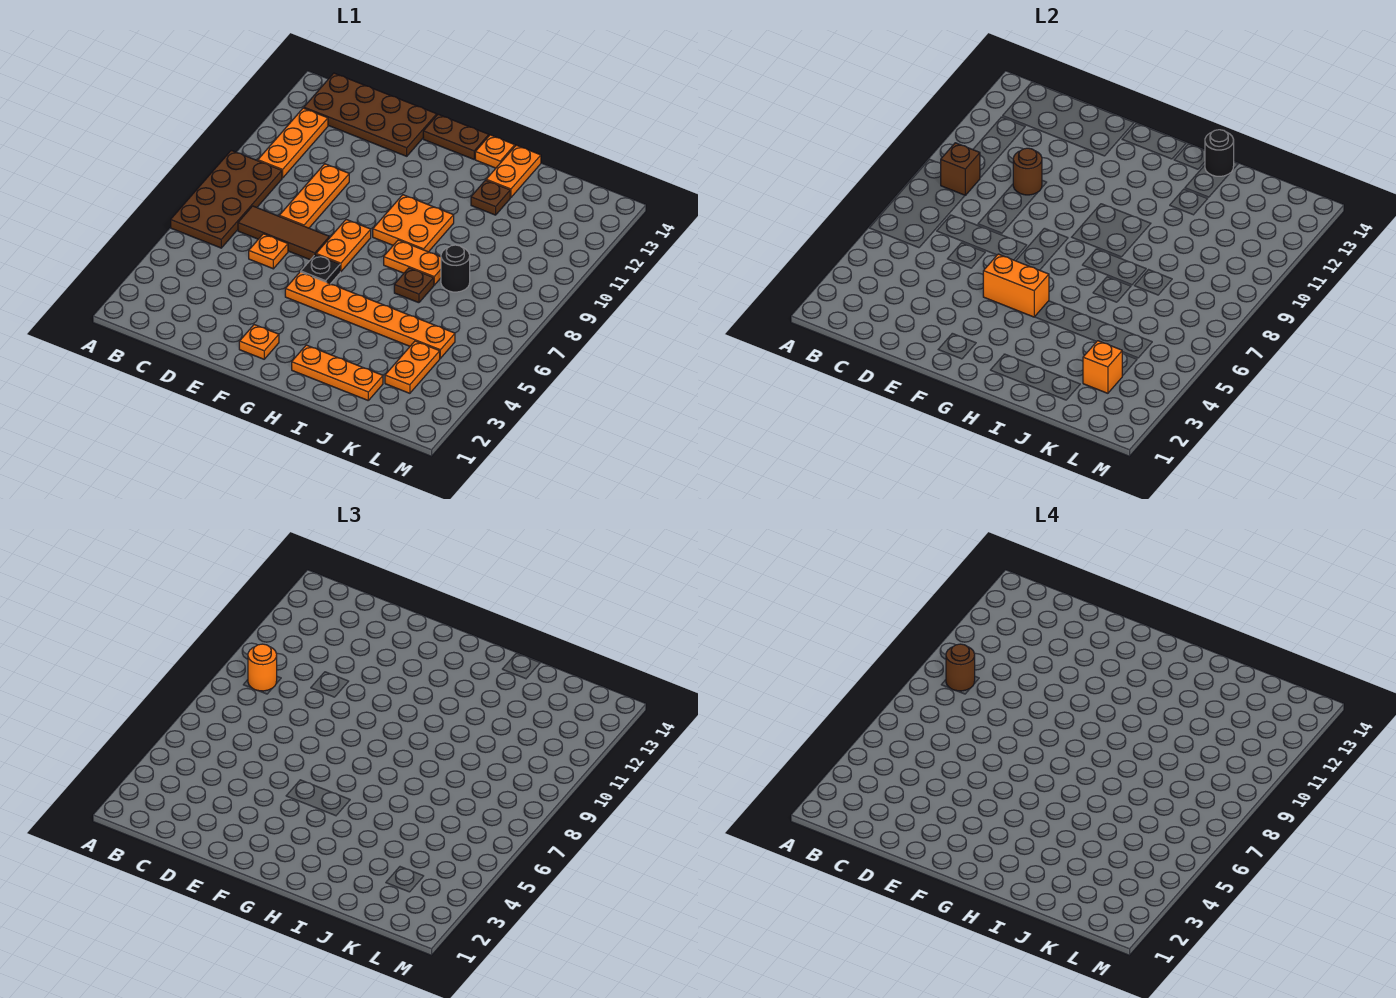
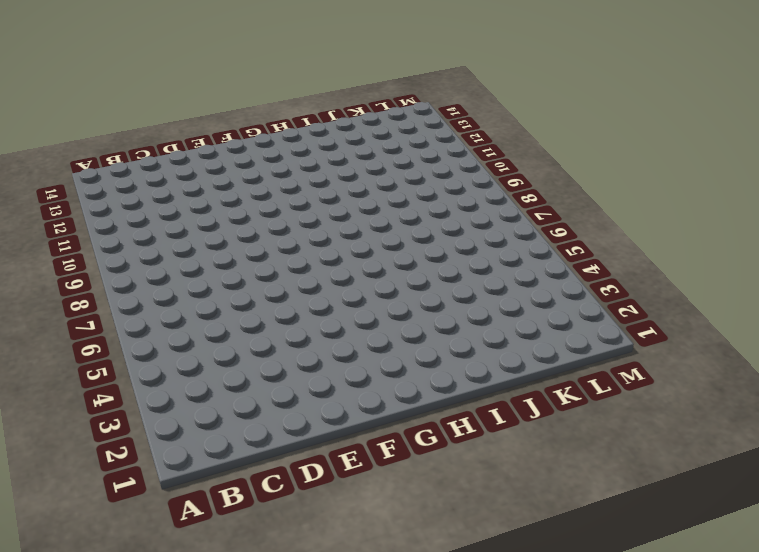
none -> brown 2x4 plate [171,150,282,248]
none -> orange 1x3 plate [258,108,328,178]
none -> brown 2x4 plate [304,73,437,156]

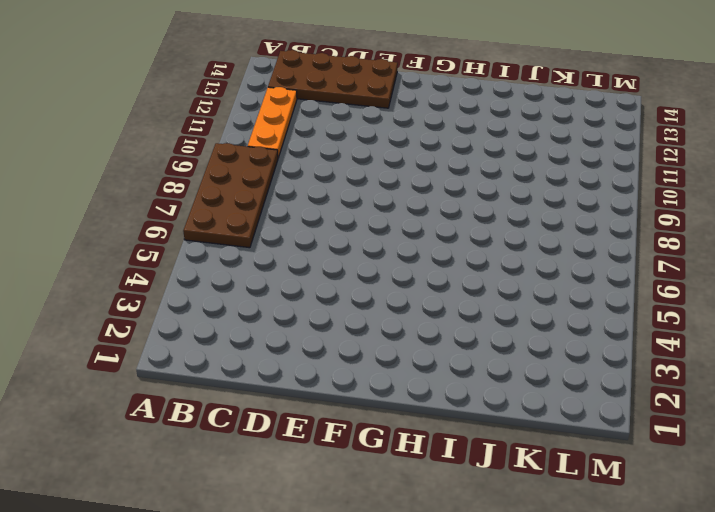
none -> brown 1x3 tile [238,206,329,260]
none -> orange 1x1 plate [249,234,288,269]
none -> orange 1x3 plate [279,164,349,228]

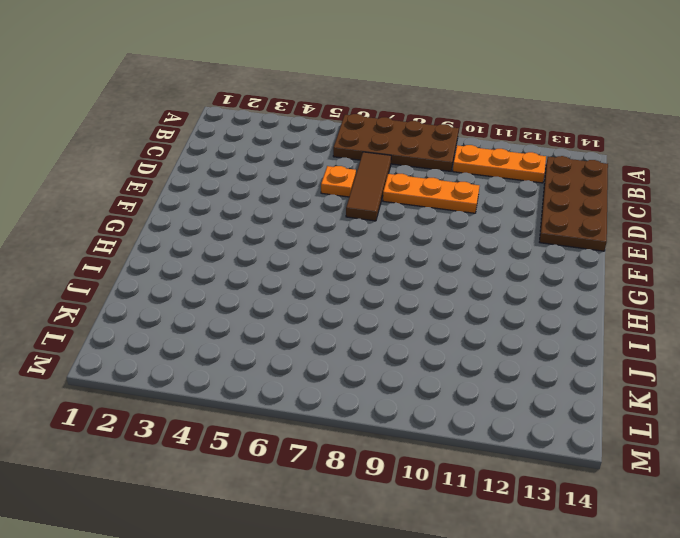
none -> orange 1x1 plate [239,325,279,359]
none -> orange 1x6 plate [285,272,455,358]
none -> black 1x1 plate [301,255,340,284]

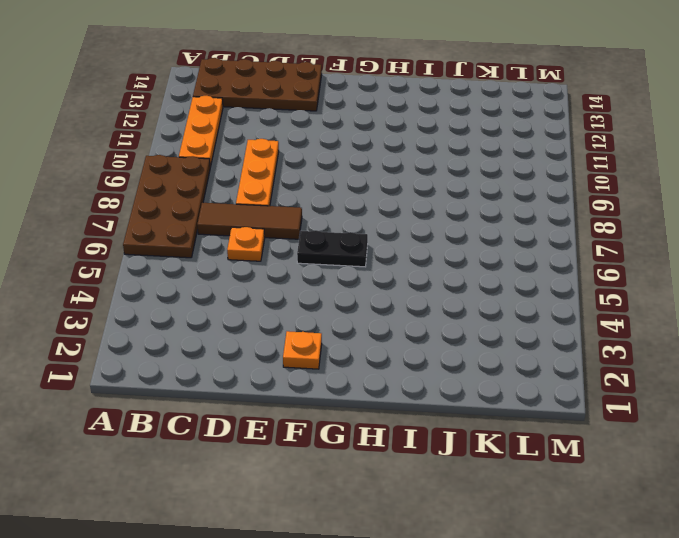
black 1x2 plate [297,230,368,267] -> black 1x1 plate [301,255,340,284]
none -> orange 1x6 plate [285,272,455,358]
none -> orange 1x2 plate [316,220,371,272]
none -> brown 1x2 plate [423,114,489,159]

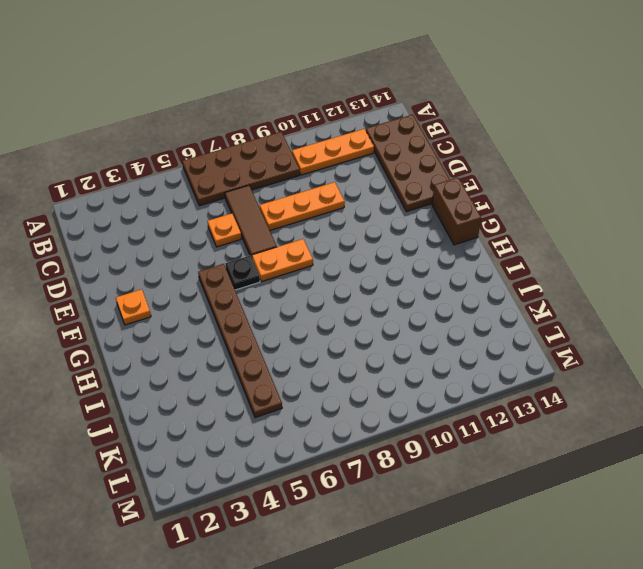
brown 1x6 plate [198,264,282,418] -> orange 1x6 plate [285,272,455,358]
brown 1x2 brick [432,178,481,245] -> brown 1x2 plate [423,114,489,159]
none -> orange 2x2 plate [373,195,454,252]
none -> orange 1x3 plate [292,345,383,400]
none -> orange 1x2 plate [384,240,441,285]

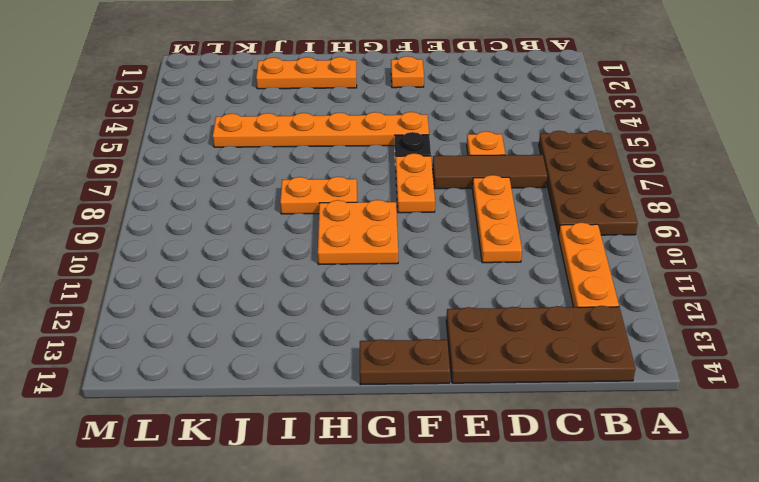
none -> orange 1x1 plate [475,135,515,168]
none -> brown 1x1 plate [394,268,434,303]
none -> brown 1x1 plate [471,180,510,215]

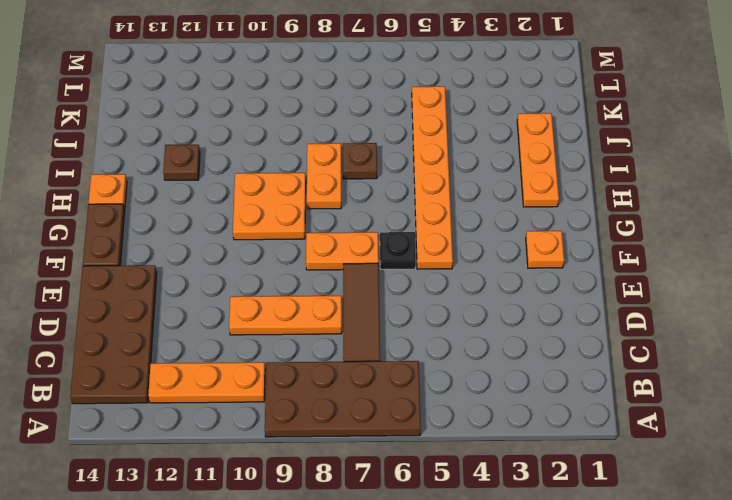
none -> orange 1x1 plate [249,234,288,269]
none -> orange 1x2 plate [486,145,541,198]
none -> black 1x1 round brick [441,245,470,292]

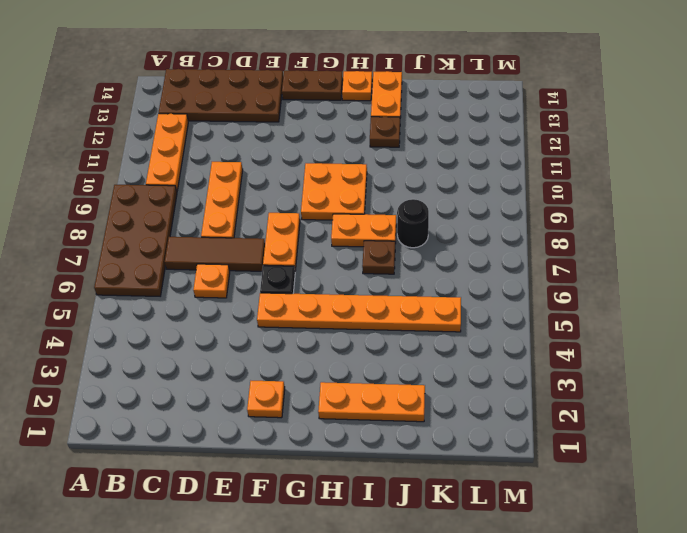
none -> orange 1x2 plate [385,341,440,393]
none -> brown 1x1 brick [941,143,980,195]
none -> brown 1x1 round brick [1013,148,1042,195]

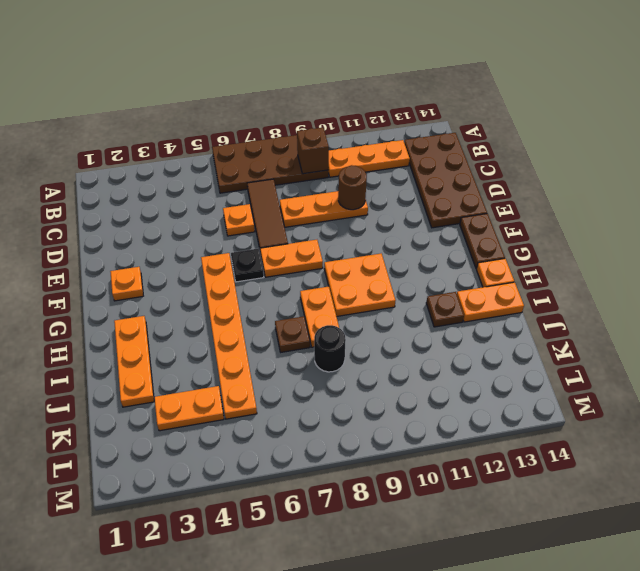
none -> orange 1x2 brick [983,254,1049,317]
none -> black 1x1 round brick [1205,130,1234,176]
none -> orange 1x1 brick [1083,341,1122,393]

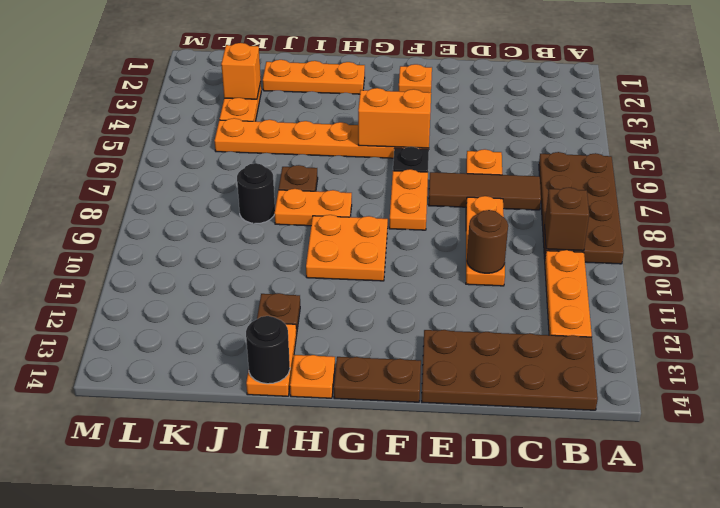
none -> orange 1x1 round brick [248,644,277,691]
none -> brown 1x1 round brick [946,644,975,691]

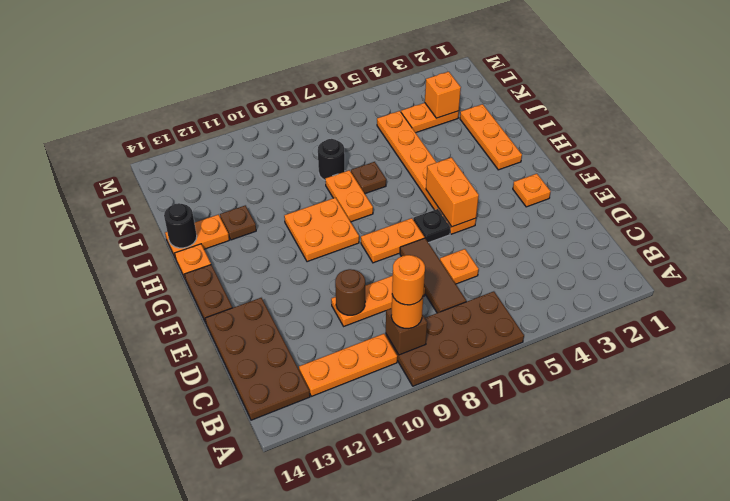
orange 1x1 round brick [392,255,425,305] -> brown 1x1 round brick [946,644,975,691]

